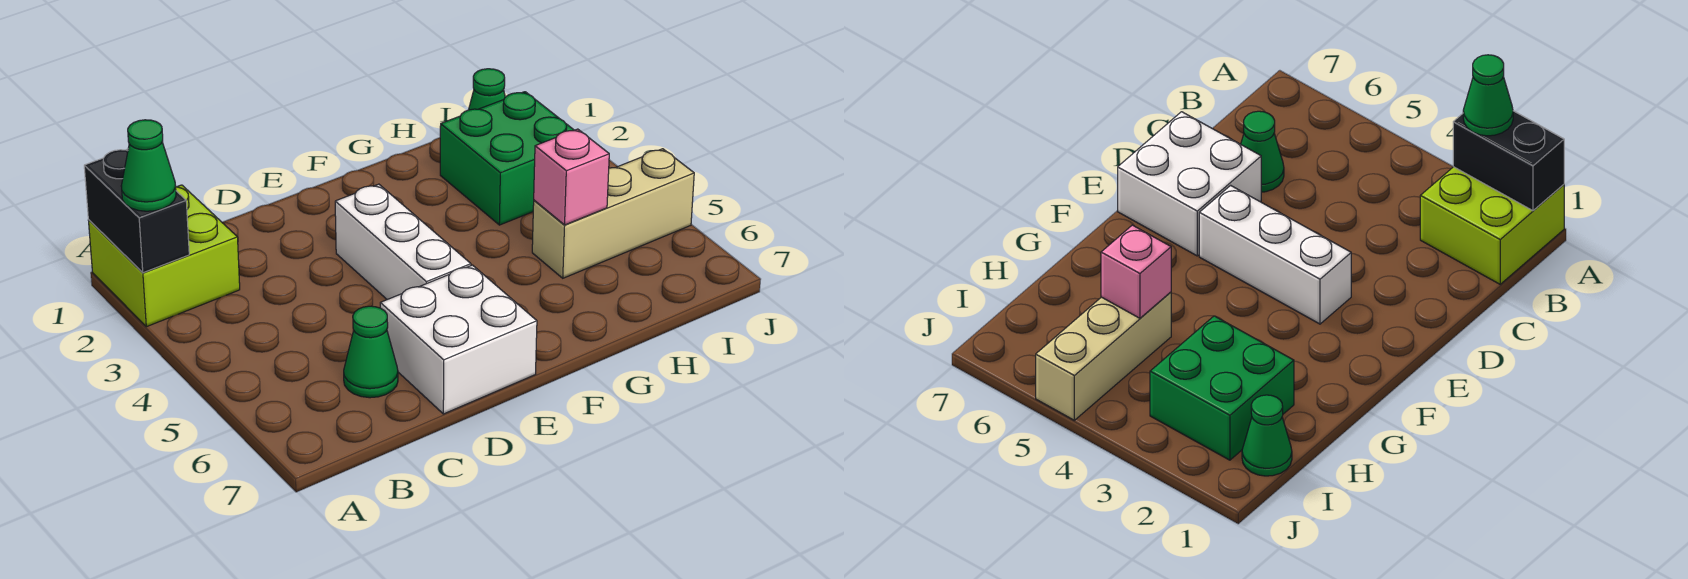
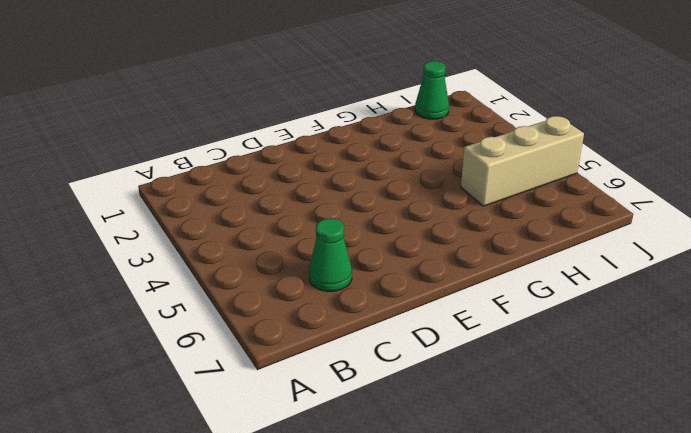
none -> lime 2x2 brick [88,185,240,327]
none -> white 2x2 brick [380,265,537,414]

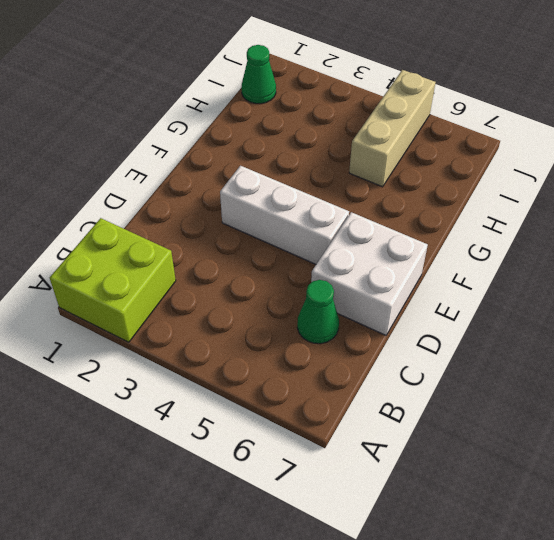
none -> green 2x2 brick [440,92,574,225]
none -> black 1x2 brick [84,149,189,273]

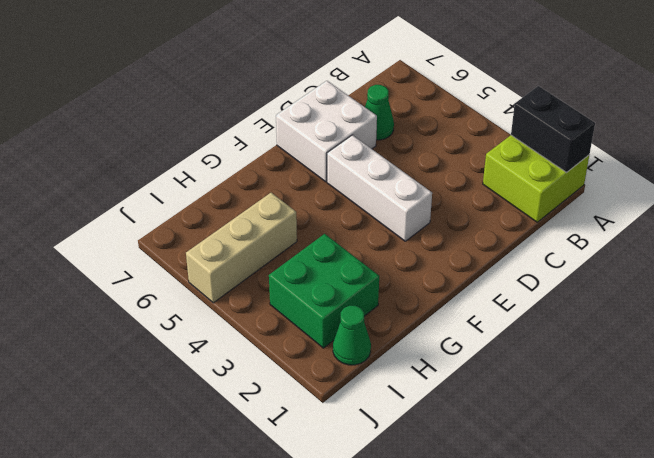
none -> pink 1x1 brick [534,129,609,225]
none -> green 1x1 cone [121,120,176,211]

